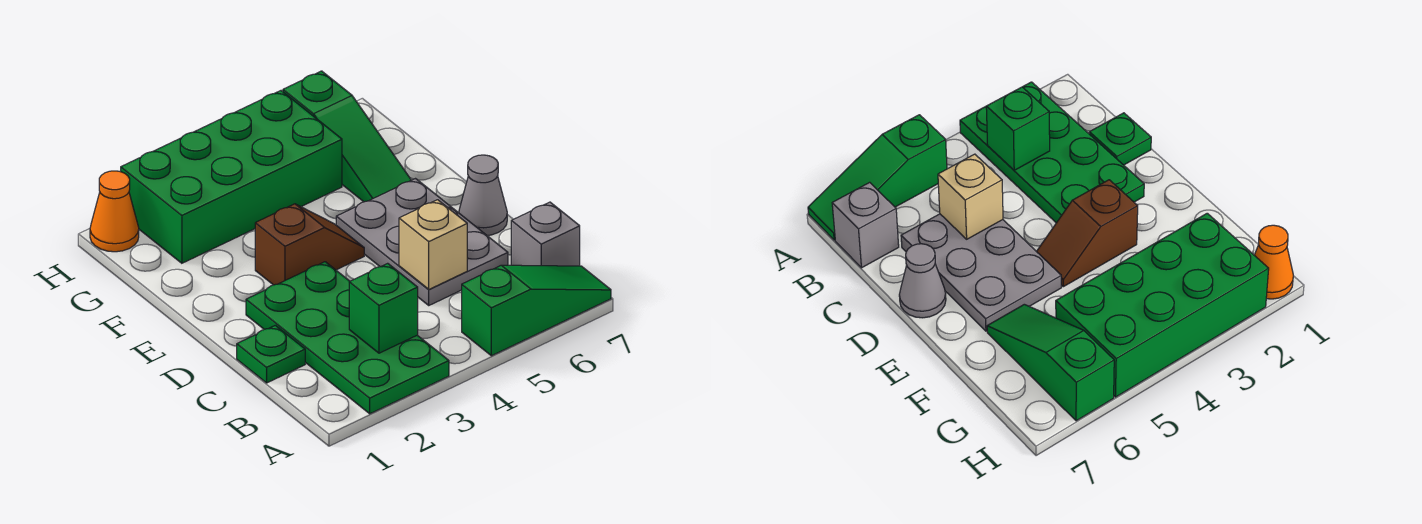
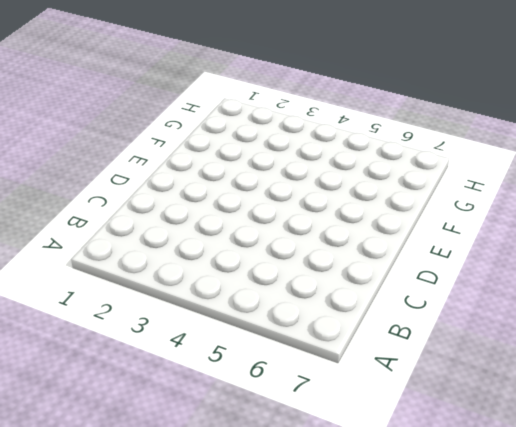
none -> green 2x4 plate [246,262,449,414]
none -> green 1x3 slope [462,265,611,356]
none -> grey 1x1 brick [511,202,580,266]

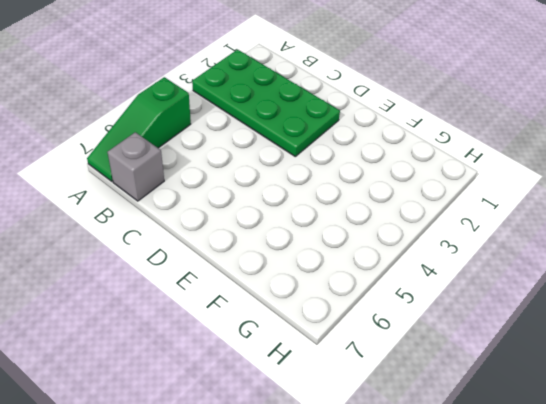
none -> green 1x1 plate [237,325,305,383]
none -> grey 2x3 plate [336,179,508,305]
none -> grey 1x1 cone [459,155,507,235]

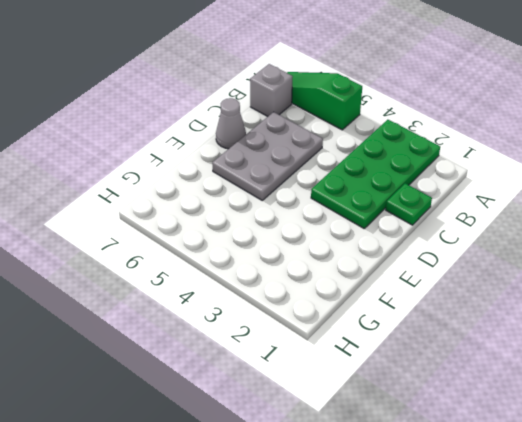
none -> brown 1x2 slope [255,204,364,285]
none -> green 1x3 slope [283,71,411,202]
none -> green 2x4 brick [121,91,342,263]

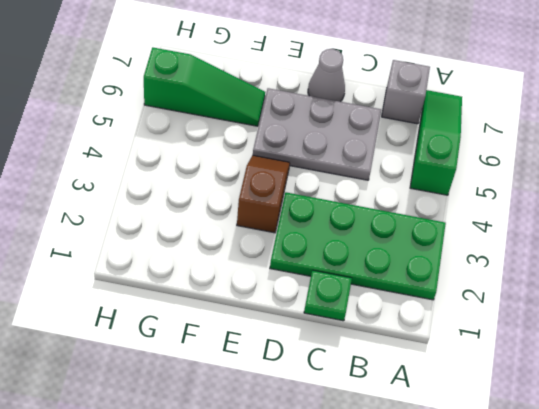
none -> green 2x4 brick [121,91,342,263]
none -> orange 1x1 cone [90,171,139,252]
none -> green 1x1 brick [349,263,418,353]

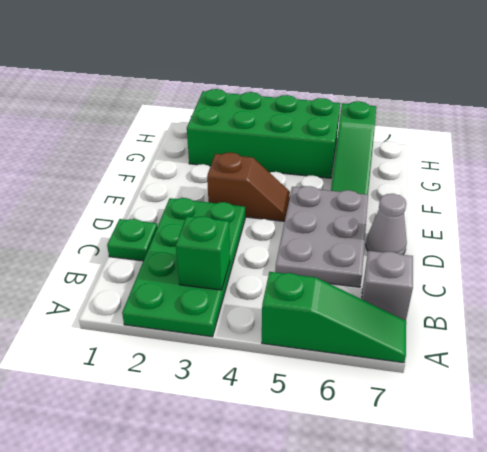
none -> orange 1x1 cone [90,171,139,252]
none -> tan 1x1 brick [399,200,467,289]

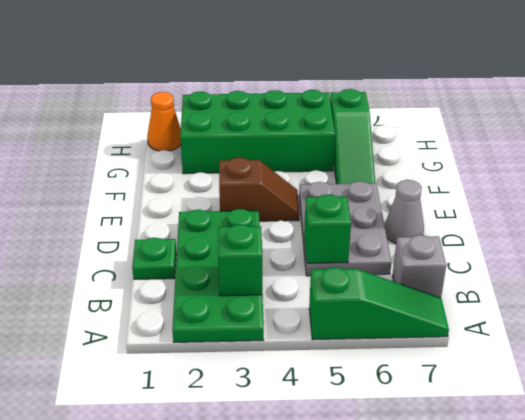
green 1x1 brick [304,194,351,263] -> tan 1x1 brick [399,200,467,289]

